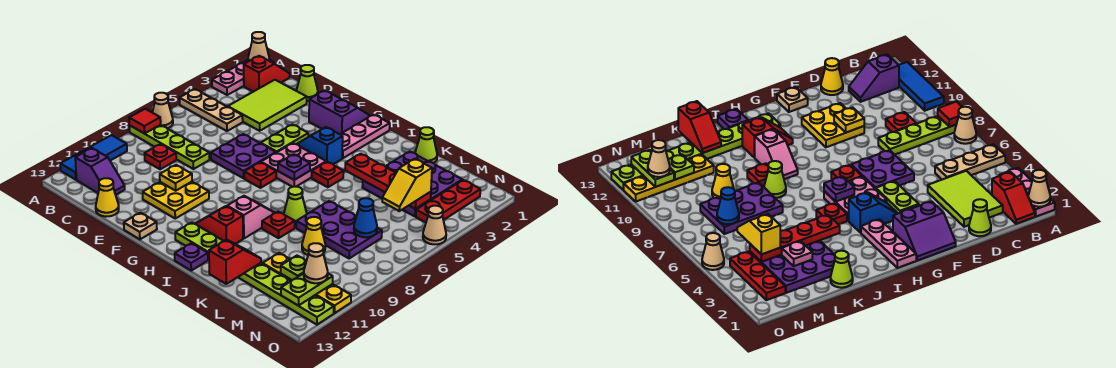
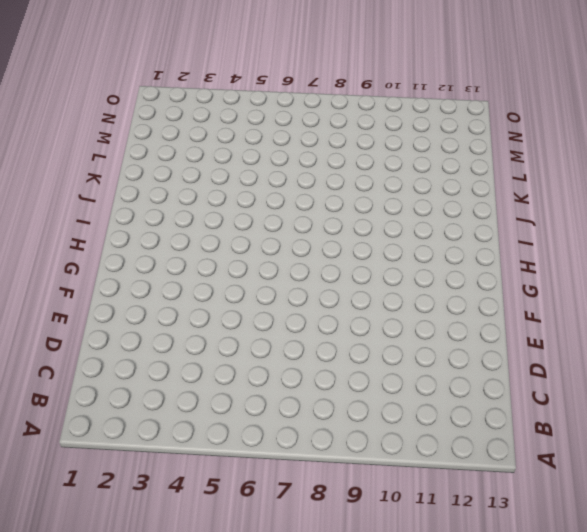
none -> pink 1x3 plate [212,60,274,95]
none -> tan 1x3 plate [179,89,243,131]
none -> tan 1x1 cone [152,93,173,128]
none -> lime 1x4 plate [129,125,210,169]

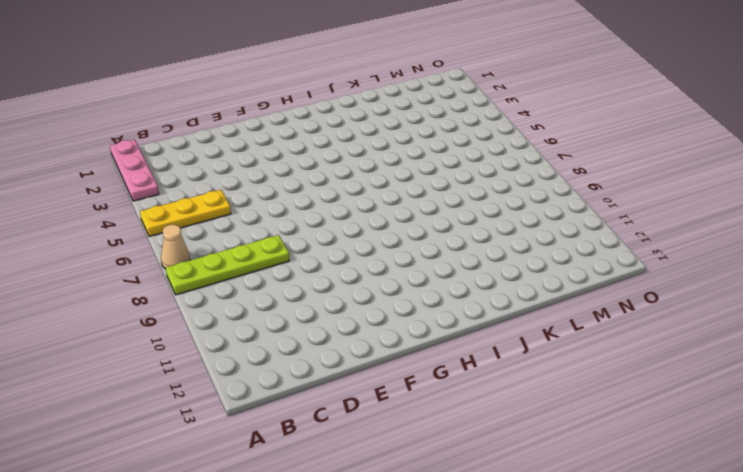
yellow 1x3 plate [140,190,231,237] -> tan 1x3 plate [179,89,243,131]
none -> blue 1x3 tile [60,135,127,180]
none -> red 1x2 slope [244,56,290,92]
none -> purple 1x2 slope [75,148,125,195]
none -> lime 2x3 tile [228,80,307,131]

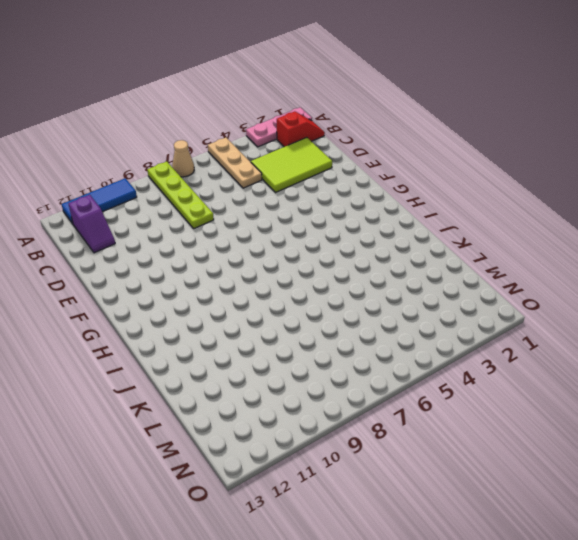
none -> red 1x1 plate [144,144,176,169]
none -> lime 1x1 cone [296,65,318,101]
none -> yellow 1x1 cone [96,178,119,217]
none -> purple 2x2 plate [211,134,276,178]

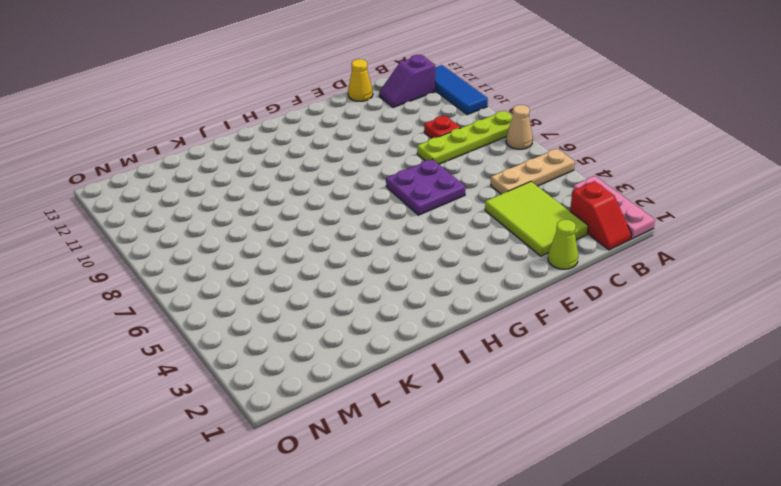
none -> yellow 2x2 plate [143,182,209,218]
none -> purple 2x2 slope [309,90,370,134]
none -> lime 1x2 plate [261,124,308,153]
none -> tan 1x1 plate [124,213,157,239]

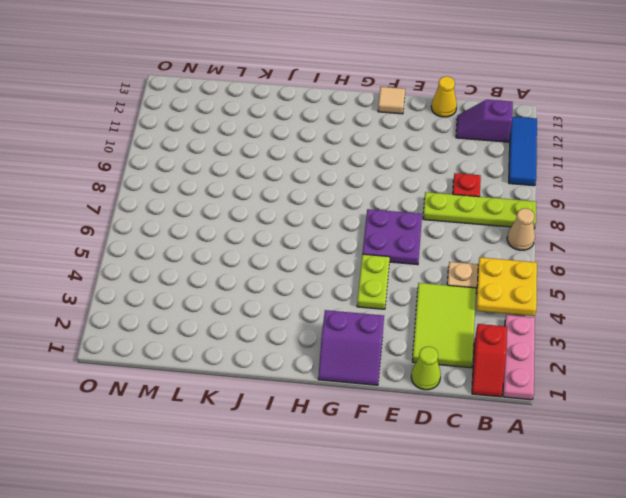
yellow 2x2 plate [476,257,537,316] -> yellow 2x2 plate moved to [143,182,209,218]
tan 1x1 tile [378,87,405,114] -> tan 1x1 plate [124,213,157,239]
none -> blue 1x2 slope [297,127,343,164]
none -> pink 2x2 plate [261,143,326,187]
none -> red 1x1 plate [244,162,276,188]
none -> pink 1x3 plate [340,115,390,158]

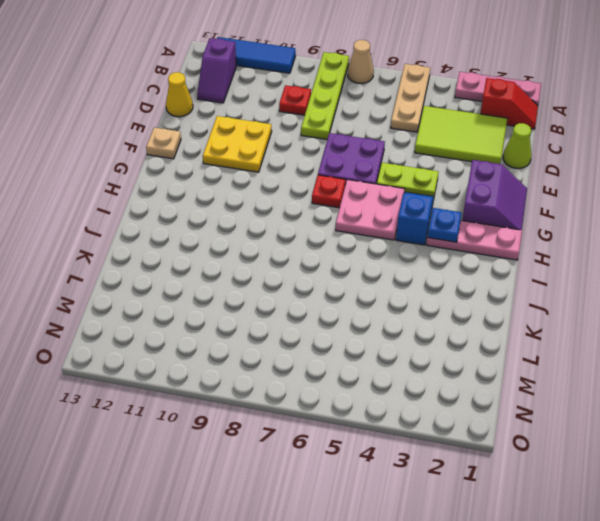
blue 1x1 plate [427,208,462,242] -> none
none -> red 1x2 slope [196,206,243,244]
none -> lime 1x8 plate [175,223,334,325]
none -> red 1x1 plate [312,162,344,187]
none -> pink 1x2 slope [227,196,274,238]

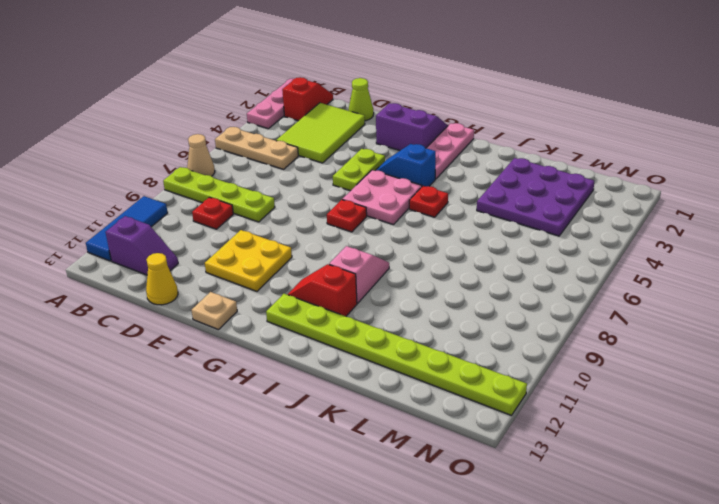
none -> purple 2x2 plate [211,134,276,178]
none -> purple 1x1 plate [175,243,208,271]
none -> lime 1x1 cone [284,187,307,225]
none -> red 1x1 plate [262,212,295,238]

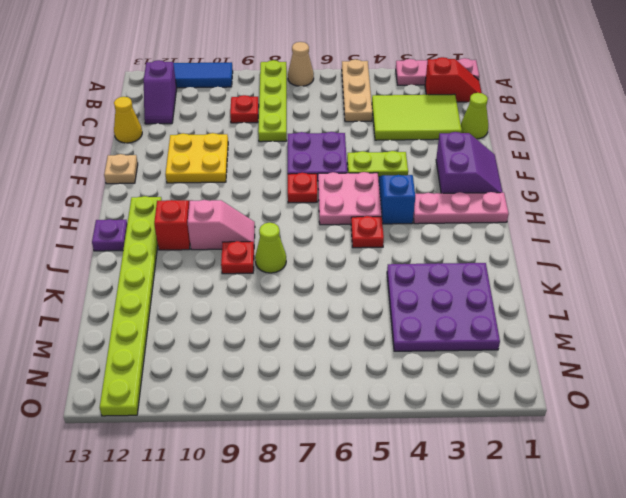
none -> lime 1x1 cone [415,127,437,163]
none -> purple 2x3 plate [296,201,382,259]
none -> yellow 1x1 cone [302,217,325,255]
none -> yellow 1x4 plate [263,253,351,313]

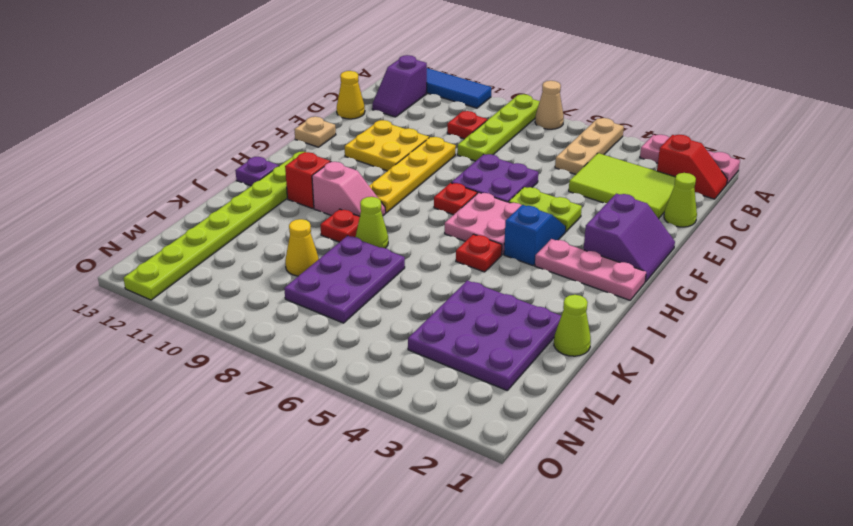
yellow 1x4 plate [369,137,456,213] -> yellow 1x4 plate moved to [263,253,351,313]
none -> red 1x3 plate [416,180,480,222]
none -> tan 1x1 cone [423,206,446,244]
none -> tan 1x1 cone [248,32,269,61]
none -> red 1x1 tile [129,109,161,134]

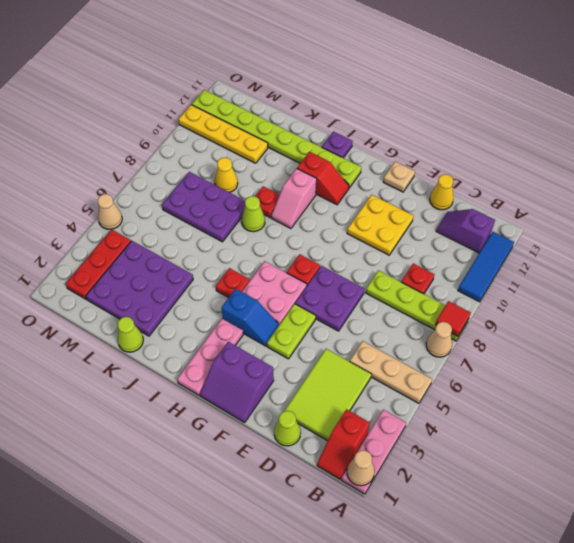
none -> yellow 1x1 plate [160,165,192,191]
none -> purple 1x1 plate [278,154,310,180]
none -> red 1x4 plate [345,154,431,209]
none -> red 1x2 slope [209,240,261,284]

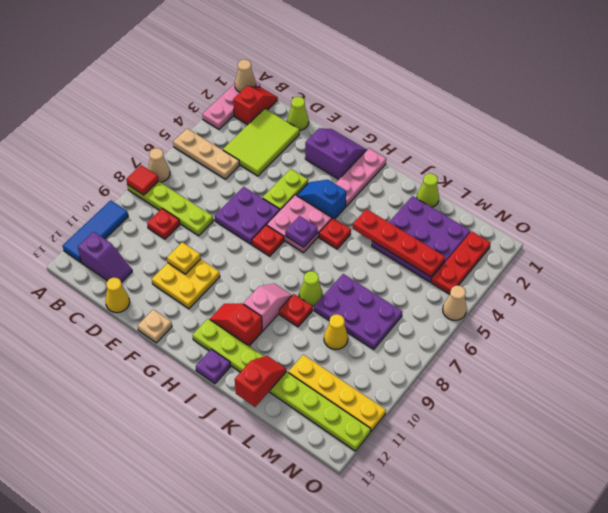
none -> pink 1x1 plate [782,241,812,266]
none -> blue 1x1 cone [354,198,377,237]
none -> lime 1x1 plate [281,256,306,280]
none -> lime 1x2 plate [281,273,333,306]

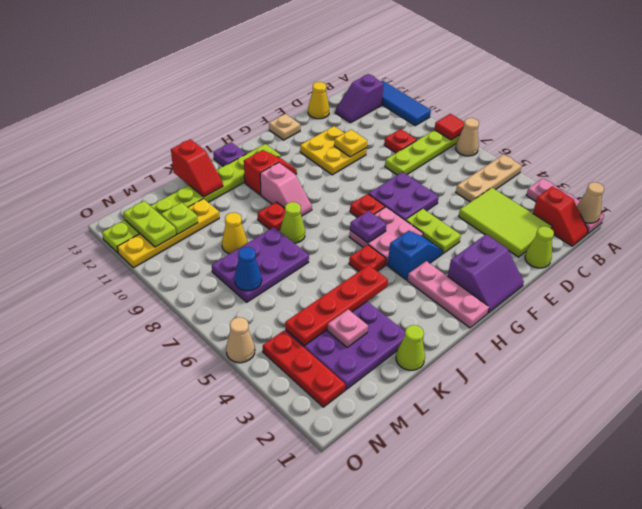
none -> yellow 1x2 slope [382,159,432,211]
none -> tan 1x1 cone [304,243,328,283]

